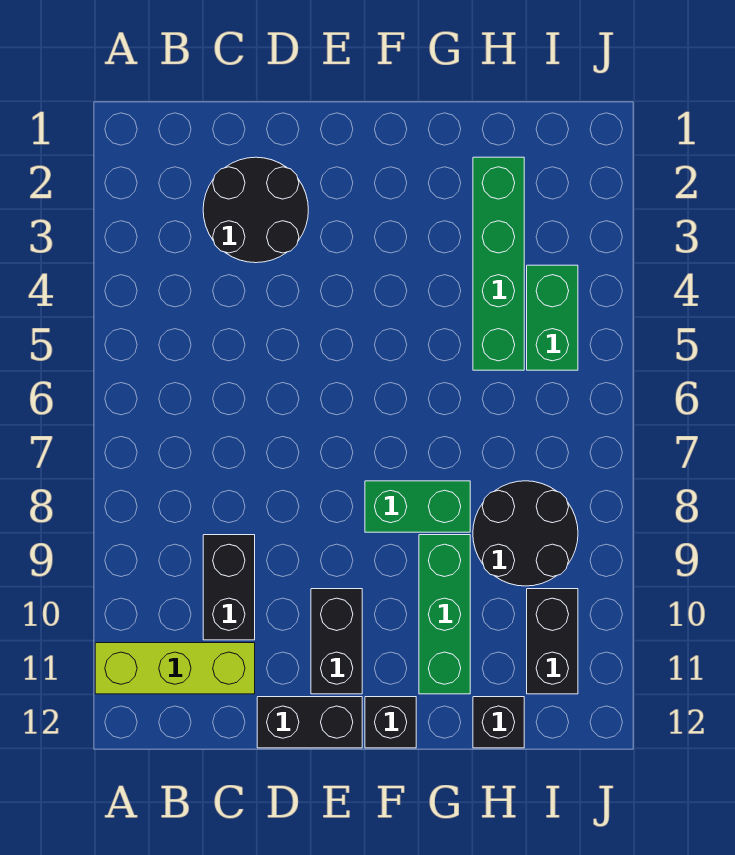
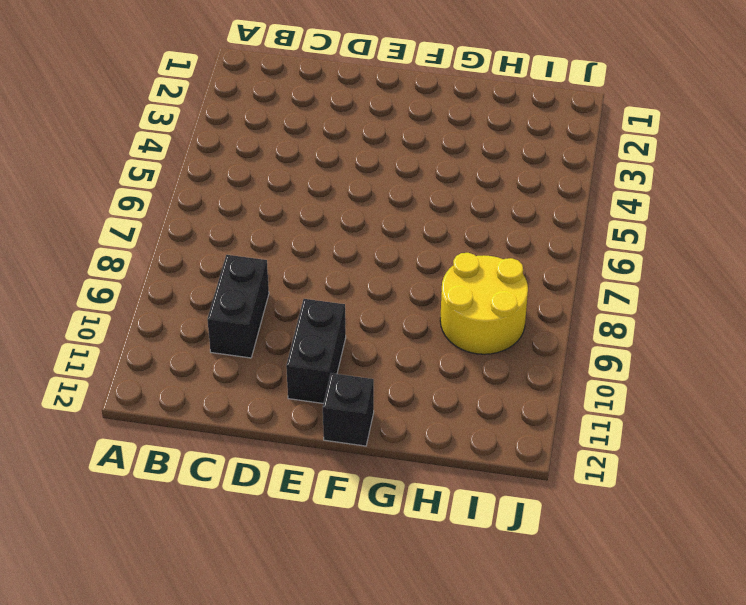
yellow 2x2 round brick [440,253,528,354] -> black 2x2 round brick [473,481,578,586]
none -> lime 1x3 brick [95,643,255,694]
none -> black 2x2 round brick [203,157,308,263]
none -> black 1x2 brick [257,697,362,748]

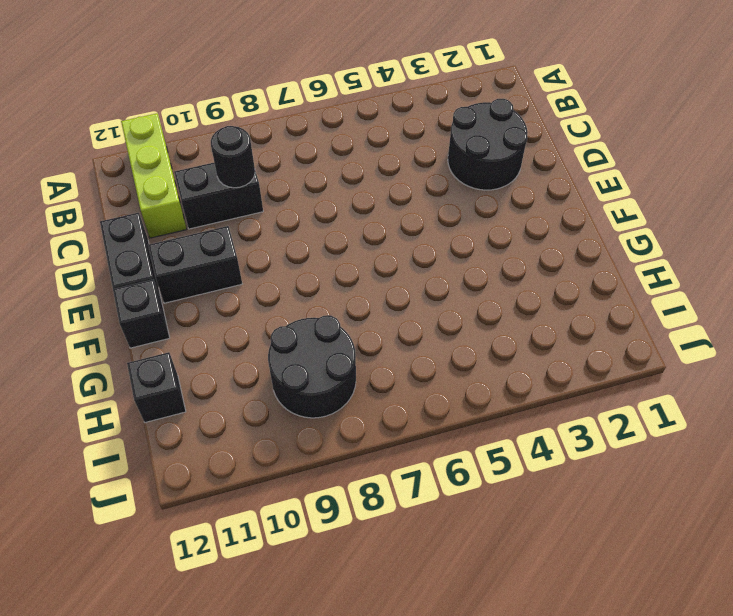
black 1x1 round brick [211,126,255,188] -> none
none -> green 1x2 brick [365,481,470,532]
none -> green 1x3 brick [419,535,470,694]
none -> green 1x4 brick [473,157,524,370]

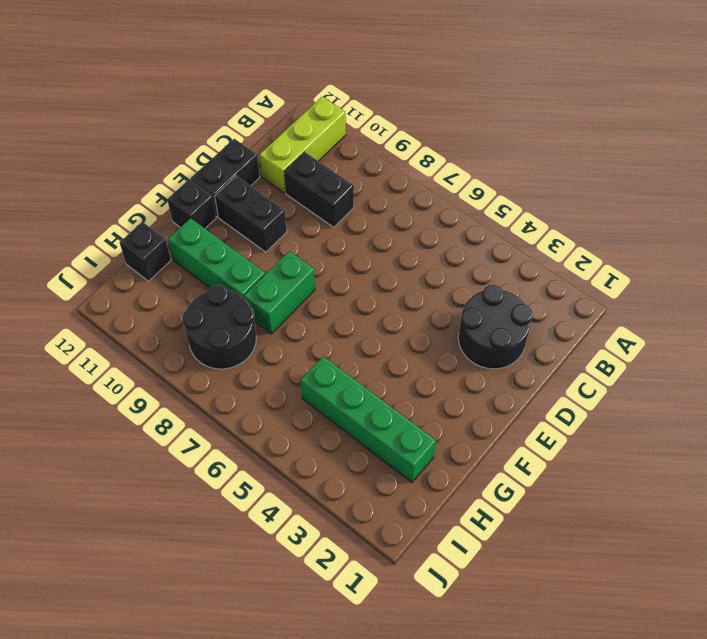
none -> green 1x2 brick [527,265,578,370]
none -> black 1x2 brick [527,589,578,694]

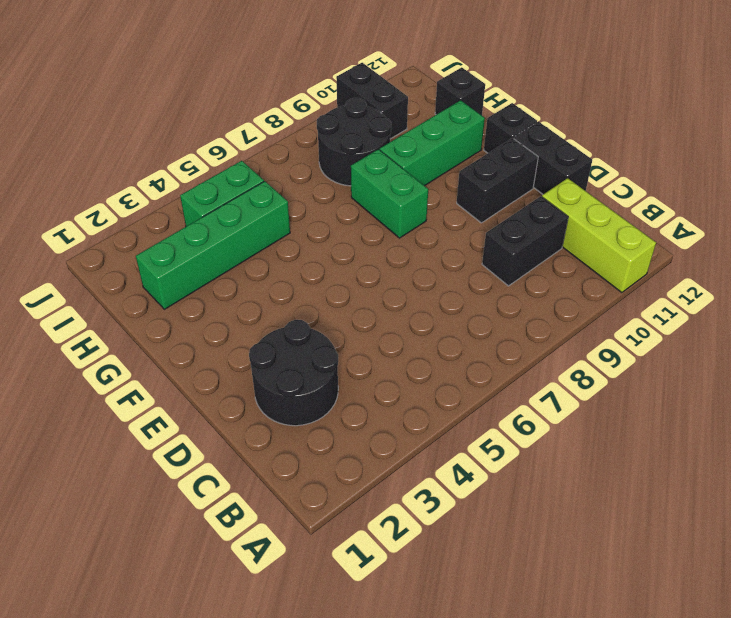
black 1x2 brick [336,63,408,139] -> black 1x2 brick turned to [527,589,578,694]

